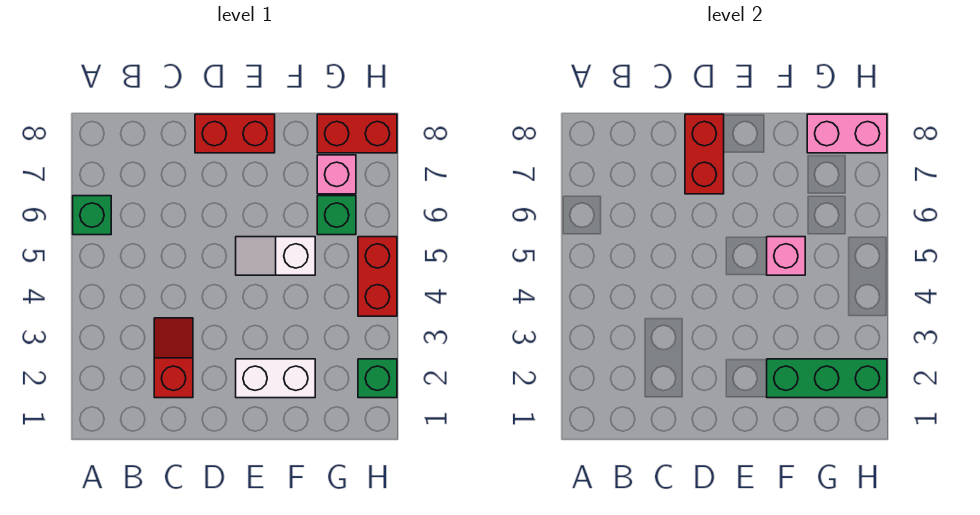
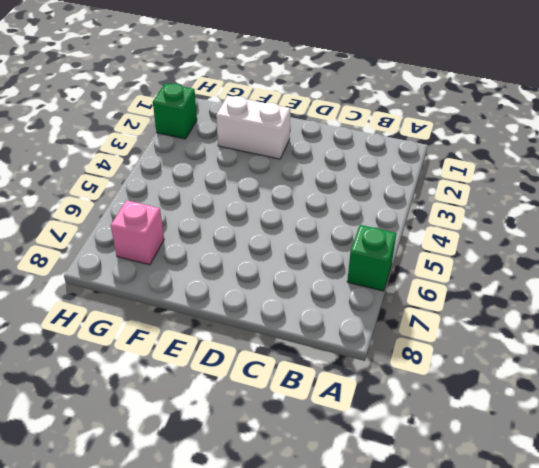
none -> red 1x2 slope [154,318,193,398]
none -> red 1x2 brick [195,114,275,153]
none -> white 1x2 slope [236,237,315,275]

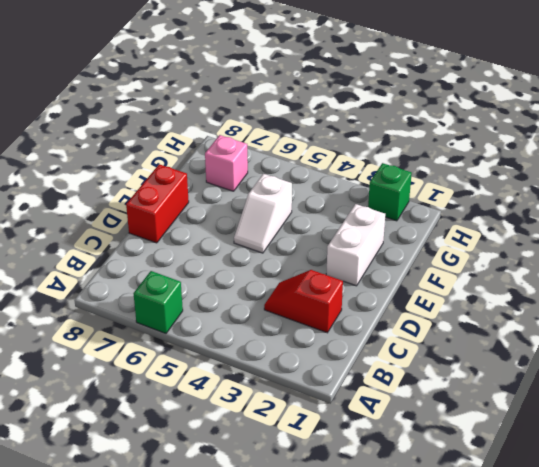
none -> green 1x1 brick [317,196,356,235]
none -> red 1x2 brick [317,114,397,153]
none -> red 1x2 brick [358,237,397,316]

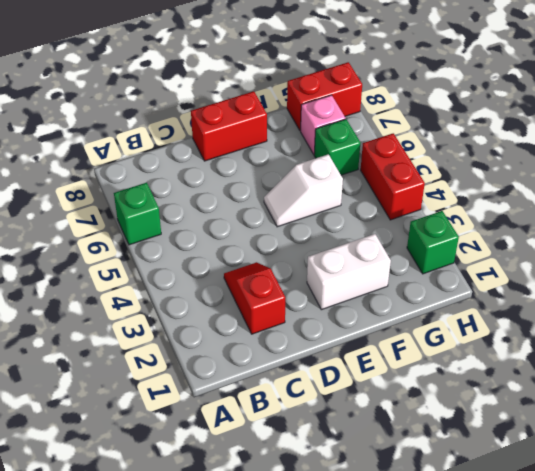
none -> red 1x2 brick [685,114,724,194]
none -> green 1x3 brick [767,359,887,398]
none -> pink 1x1 brick [767,237,805,275]

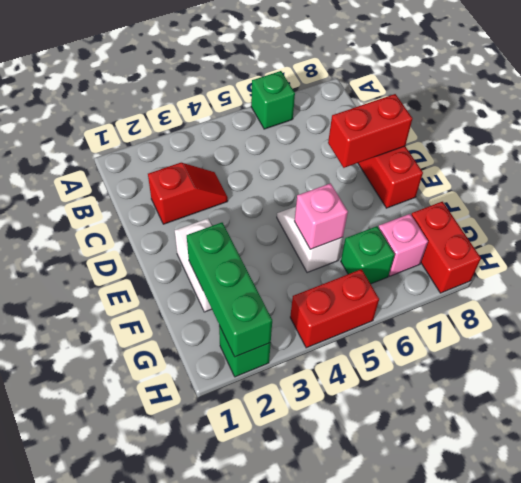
none -> pink 1x2 brick [807,114,887,153]

